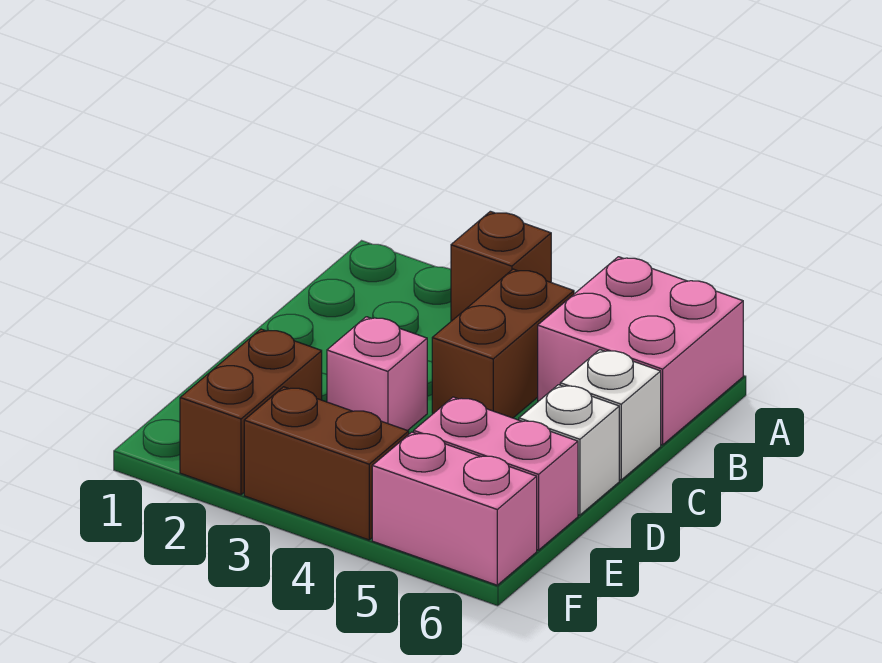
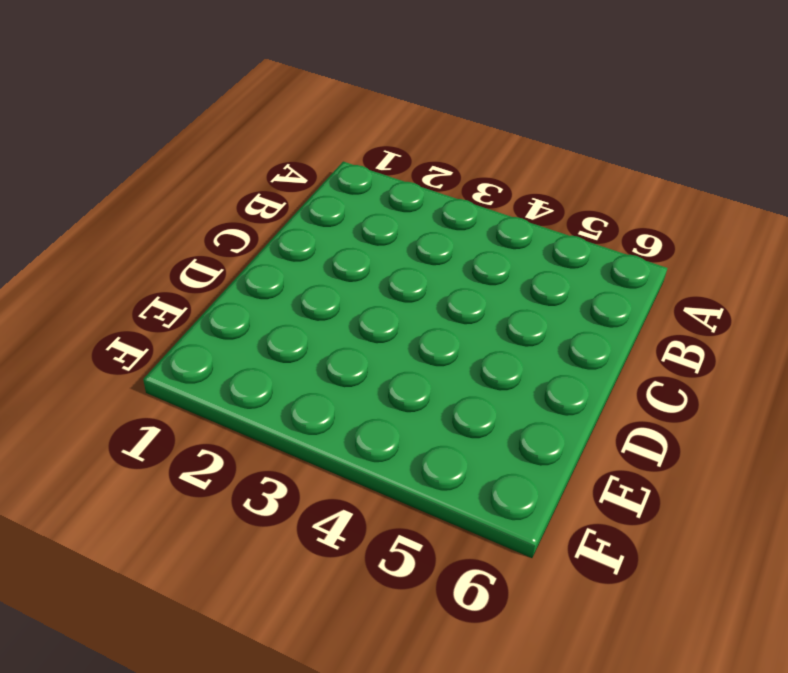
none -> brown 1x1 brick [451,211,551,321]
none -> pink 2x2 brick [538,257,743,445]

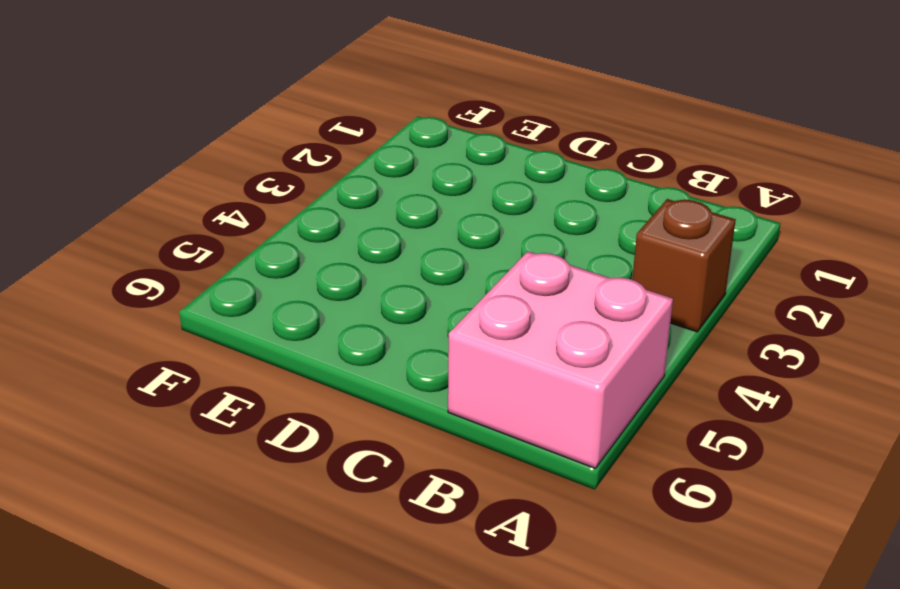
none -> brown 1x2 brick [432,269,574,418]
none -> white 1x1 brick [560,350,661,480]

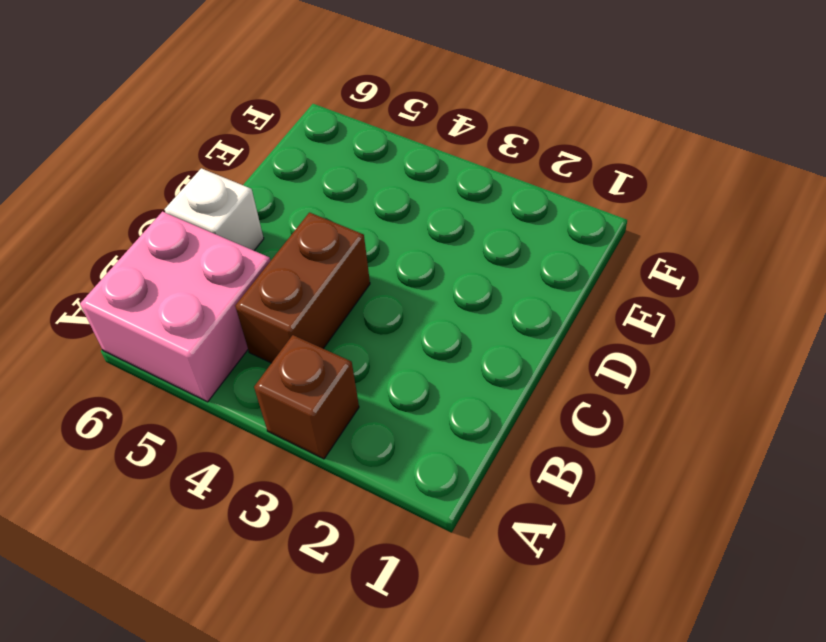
none -> pink 1x1 brick [327,317,427,431]
none -> white 1x1 brick [519,385,619,515]

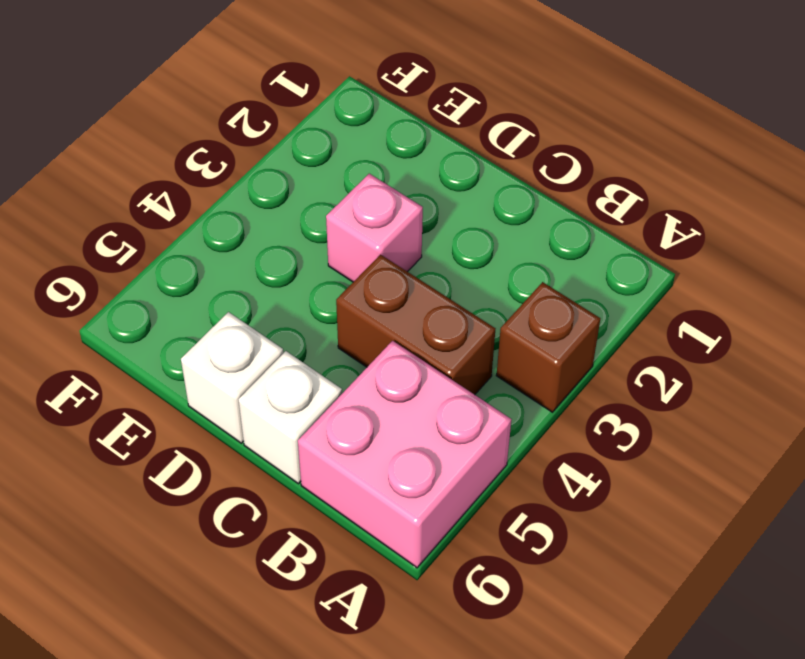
none -> brown 1x2 brick [180,329,322,495]
none -> pink 1x2 brick [414,397,578,550]

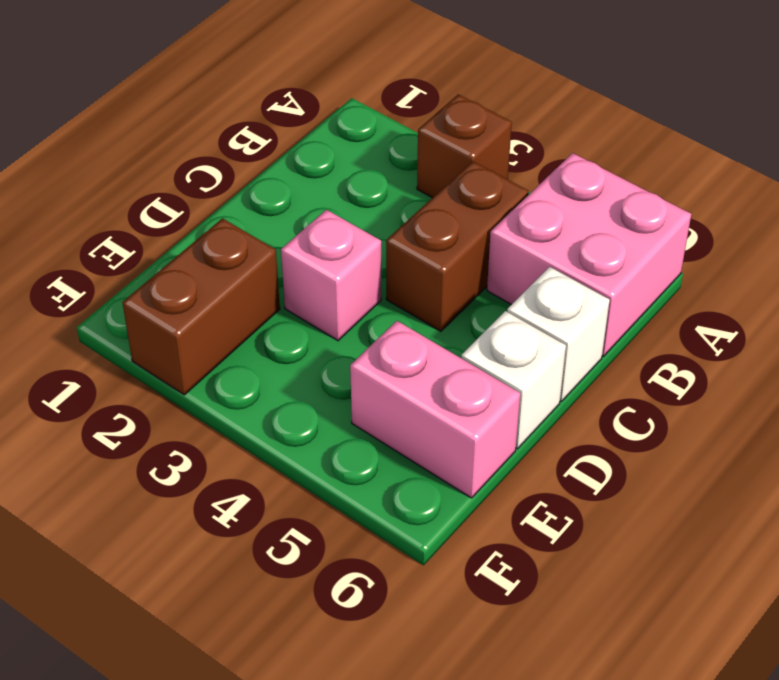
none -> brown 1x2 brick [244,387,409,540]
none -> pink 1x2 brick [372,432,537,585]

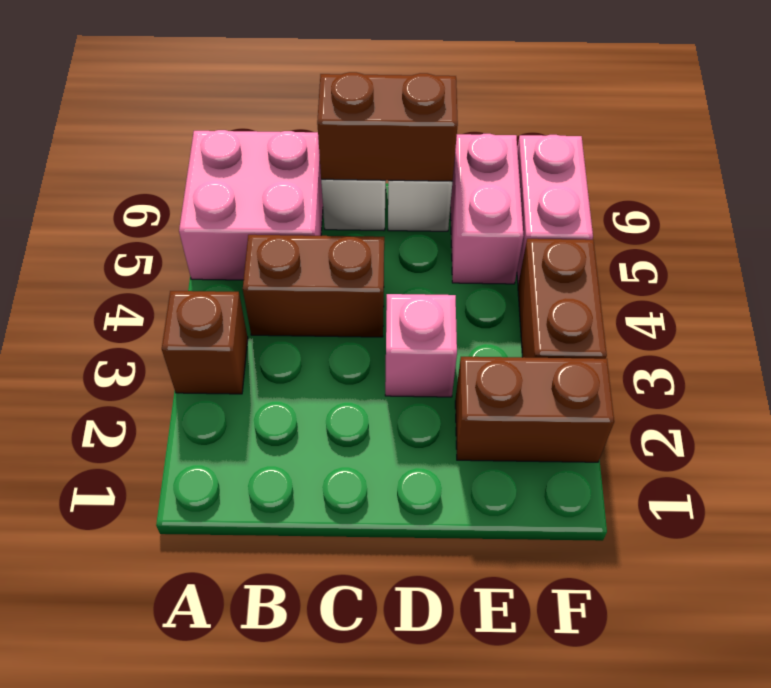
brown 1x2 brick [317,72,458,181] -> none

